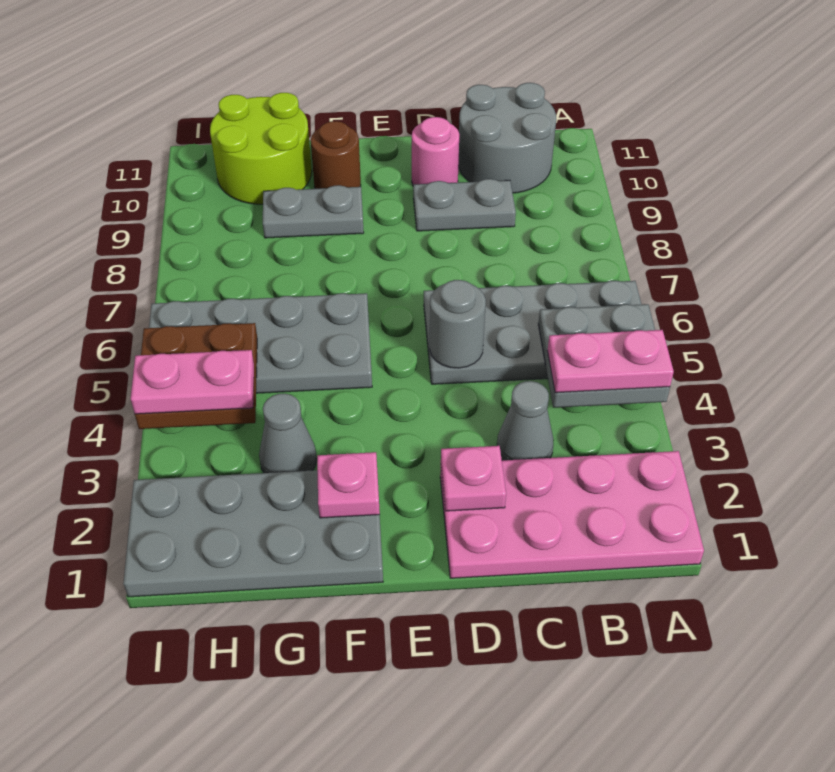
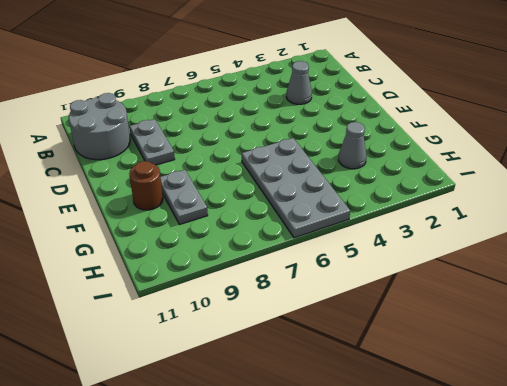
none -> pink 2x4 plate [440,451,704,578]
none -> grey 2x4 plate [424,281,642,384]
none -> pink 1x1 round brick [412,117,459,185]

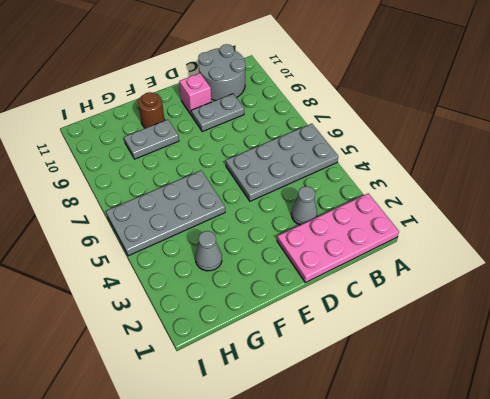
pink 1x1 brick [179,73,211,115] -> pink 1x1 round brick [412,117,459,185]
none -> grey 2x4 plate [123,470,383,597]
none -> lime 2x2 round brick [210,93,312,204]
none -> grey 2x2 plate [538,304,670,408]

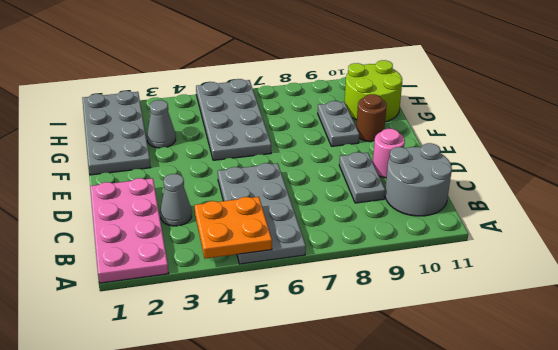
orange 2x2 plate [195,197,272,259] -> grey 2x2 plate [538,304,670,408]
none -> pink 1x1 plate [441,446,506,511]
none -> grey 1x1 round brick [430,280,486,368]
none -> pink 1x1 plate [317,452,380,518]

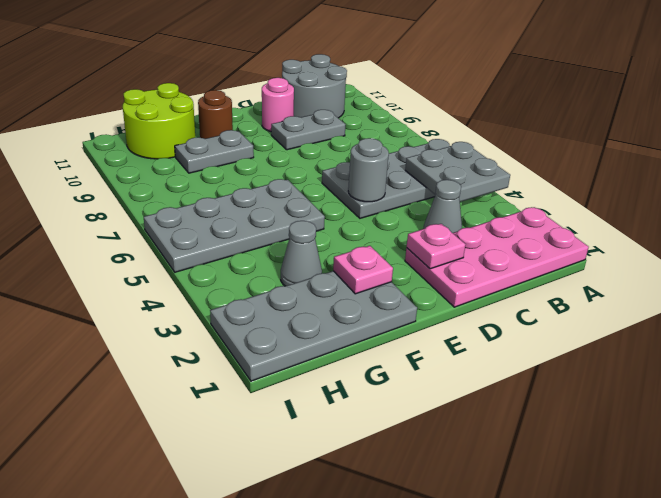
none -> brown 2x2 plate [135,323,257,429]
none -> pink 1x2 plate [547,330,674,393]
none -> pink 1x2 plate [131,350,254,414]

